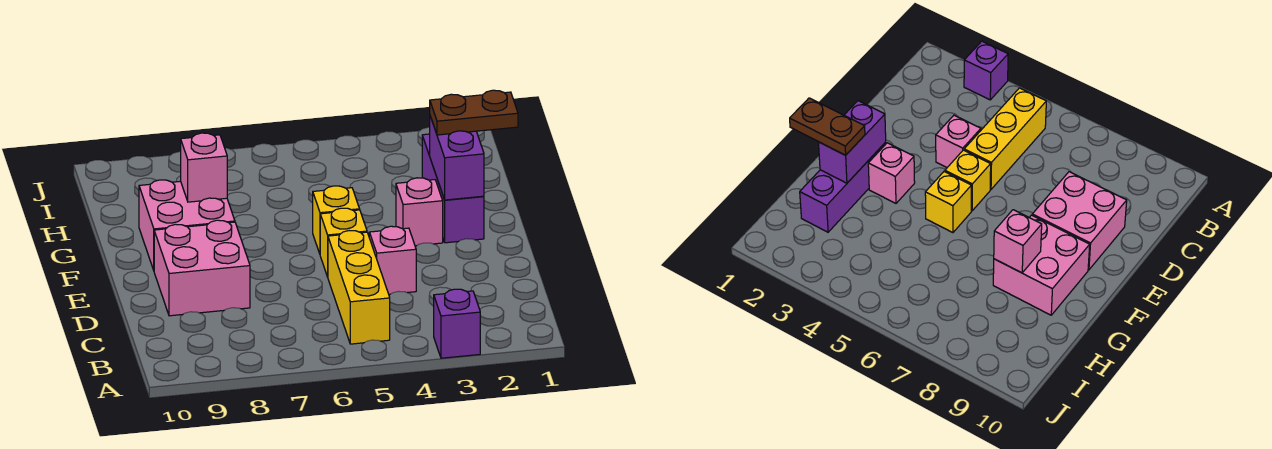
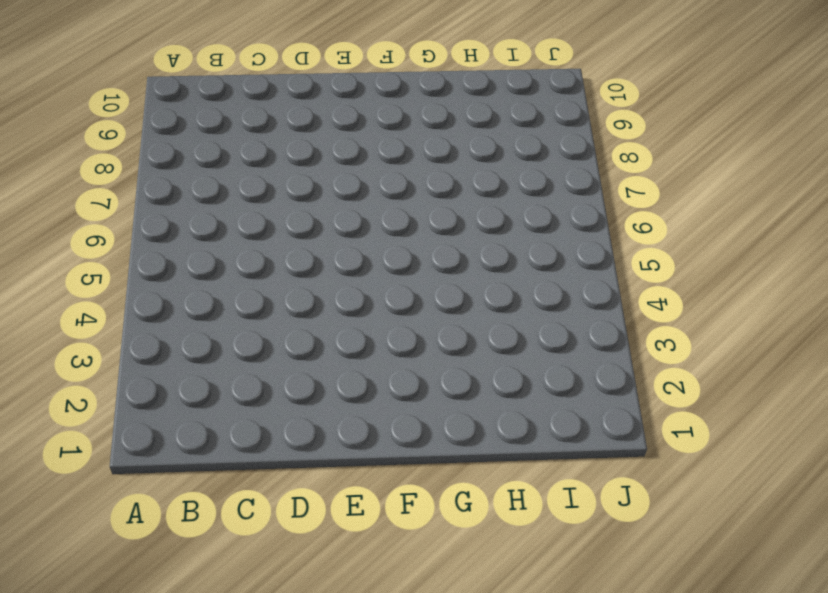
none -> purple 1x1 brick [434,289,480,358]
none -> yellow 1x3 brick [328,231,390,344]
none -> pink 1x1 brick [369,226,416,294]

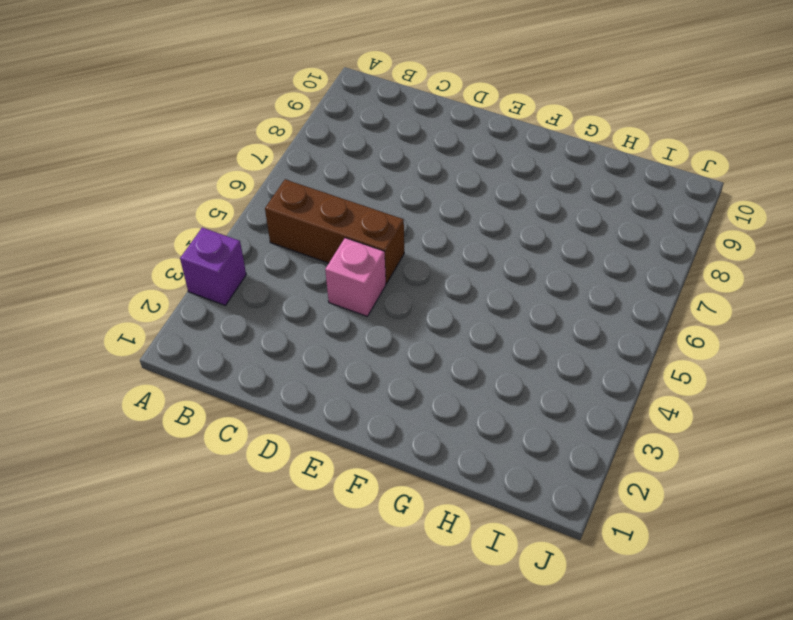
brown 1x3 brick [265,179,404,283] -> yellow 1x3 brick [328,231,390,344]
none -> pink 2x2 brick [154,220,250,316]
none -> yellow 1x1 brick [320,208,367,277]
none -> purple 1x3 brick [422,134,484,243]

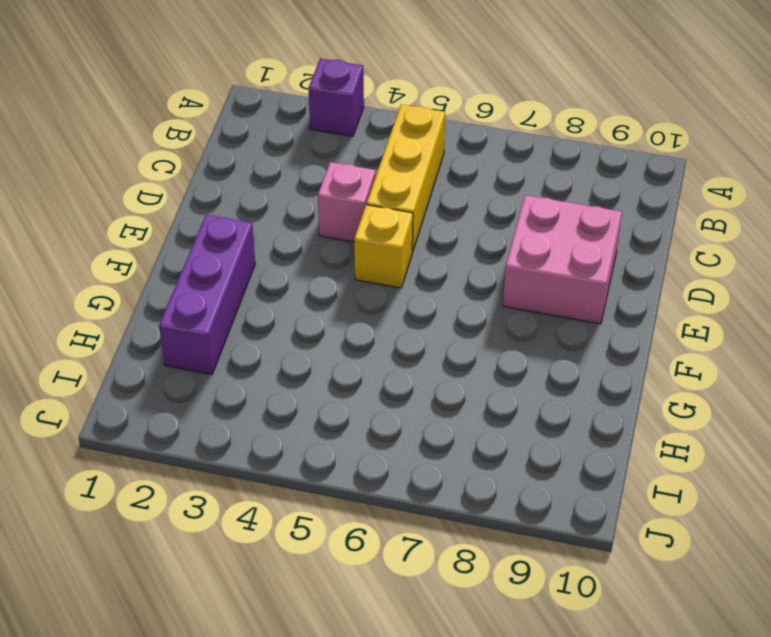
none -> pink 1x1 brick [396,178,443,246]
none -> yellow 1x1 brick [313,186,360,254]
none -> pink 2x2 brick [139,180,235,270]

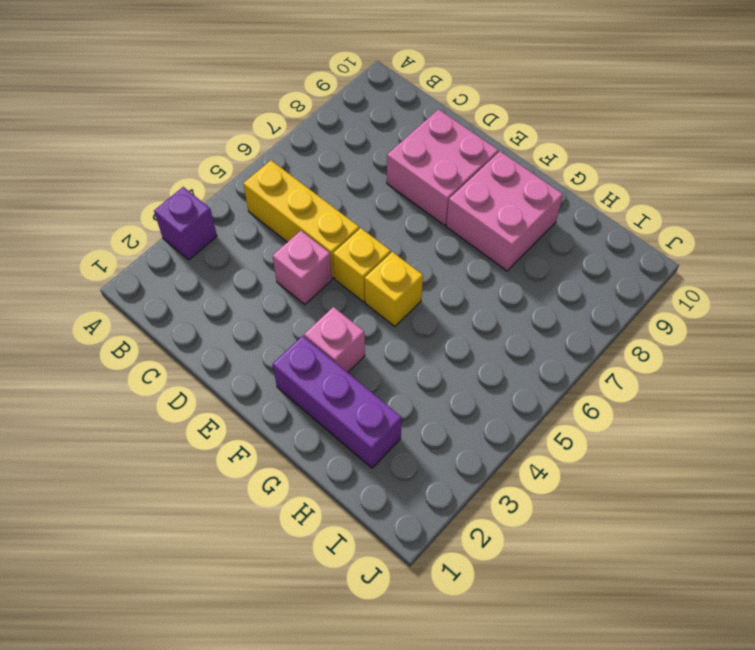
none -> purple 1x2 brick [430,116,484,200]
none -> pink 1x1 brick [181,133,227,202]
none -> brown 1x2 plate [430,90,518,135]

